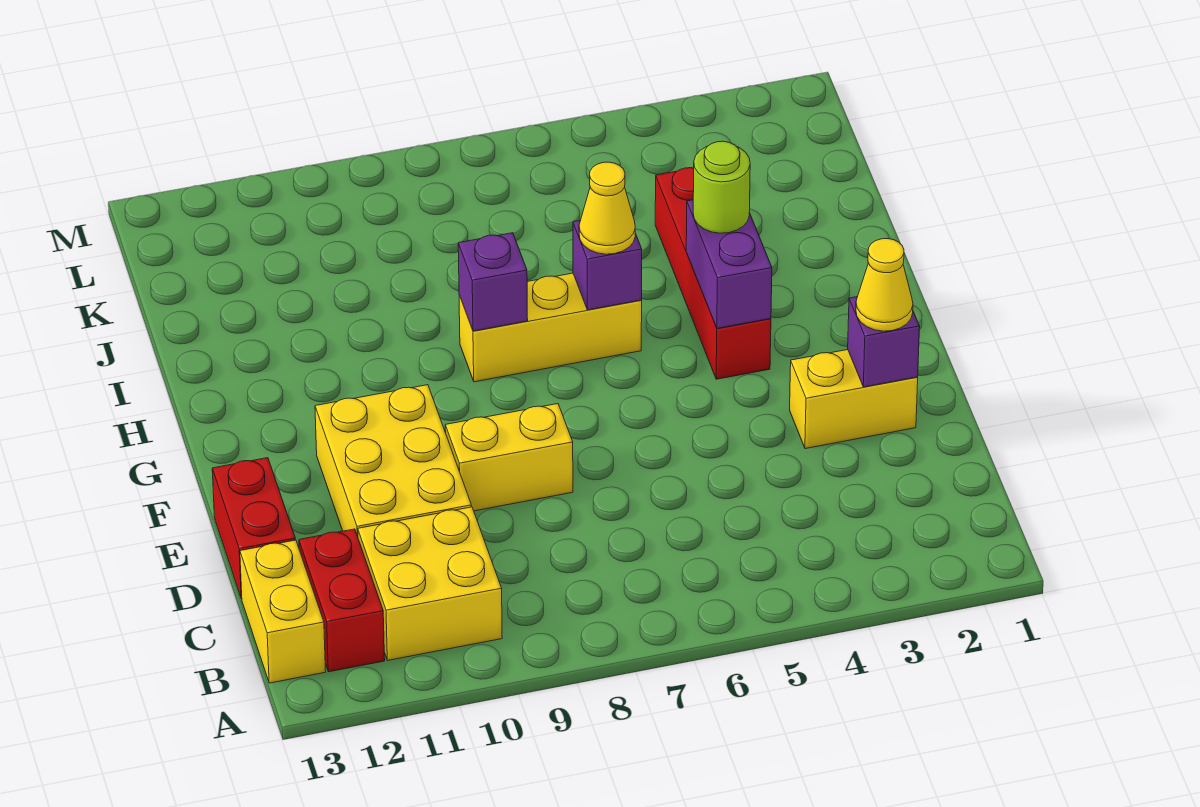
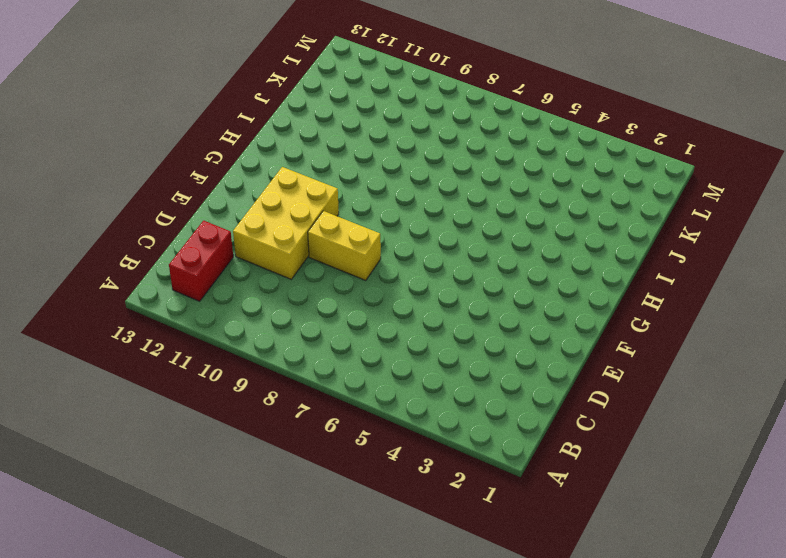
none -> yellow 2x2 brick [358,507,502,660]
none -> yellow 1x2 brick [240,540,326,683]
none -> red 1x2 brick [212,458,295,599]

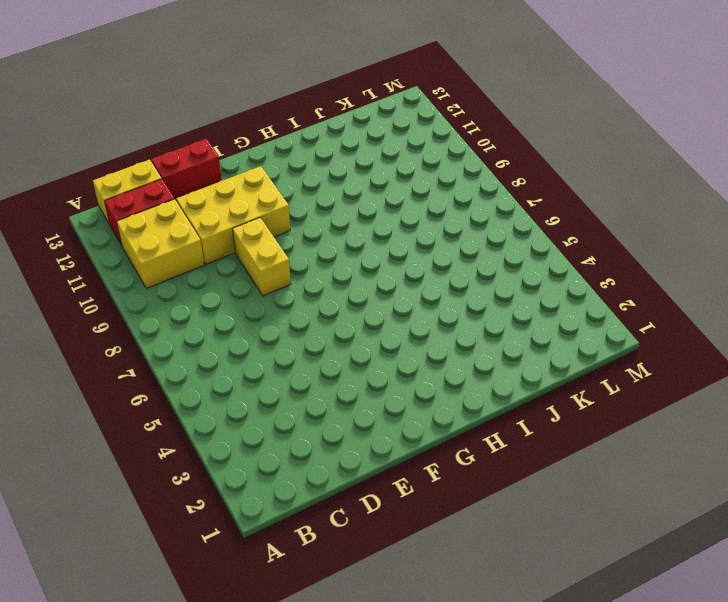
none -> yellow 1x2 brick [790,350,918,449]
none -> red 1x4 brick [655,168,771,379]
none -> yellow 1x3 brick [459,273,642,382]

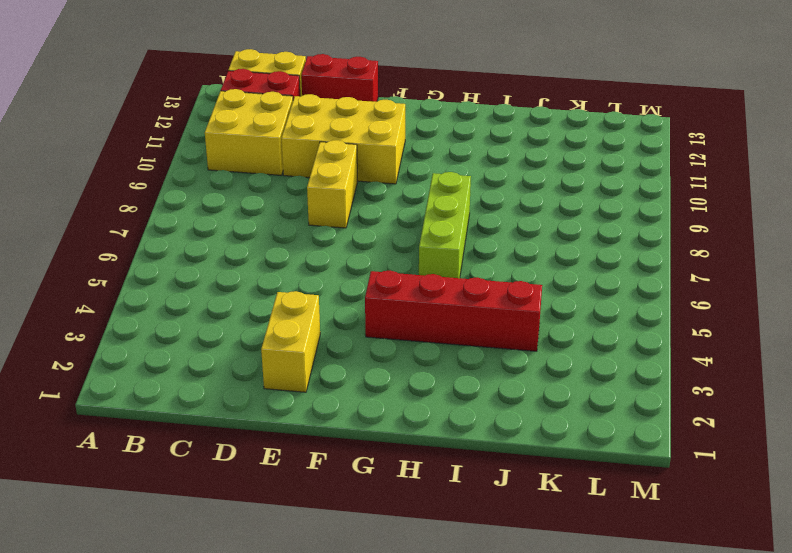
lime 1x3 brick [419,172,471,278] -> yellow 1x3 brick [459,273,642,382]
none -> purple 1x1 brick [848,297,920,387]
none -> purple 1x2 brick [686,200,772,328]
none -> purple 1x1 brick [573,221,642,310]

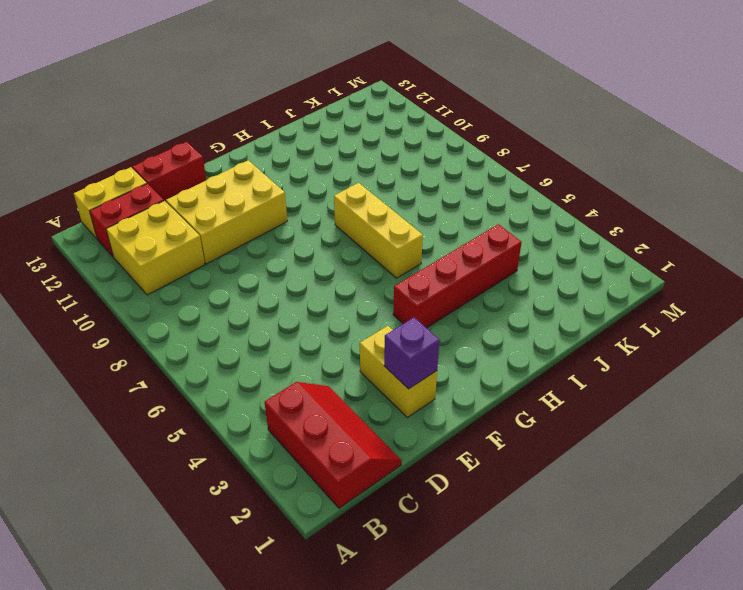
red 2x3 slope [265,382,402,508] -> none
none -> yellow 1x2 brick [445,404,573,511]
none -> purple 1x2 brick [686,200,772,328]
none -> purple 1x1 brick [573,221,642,310]

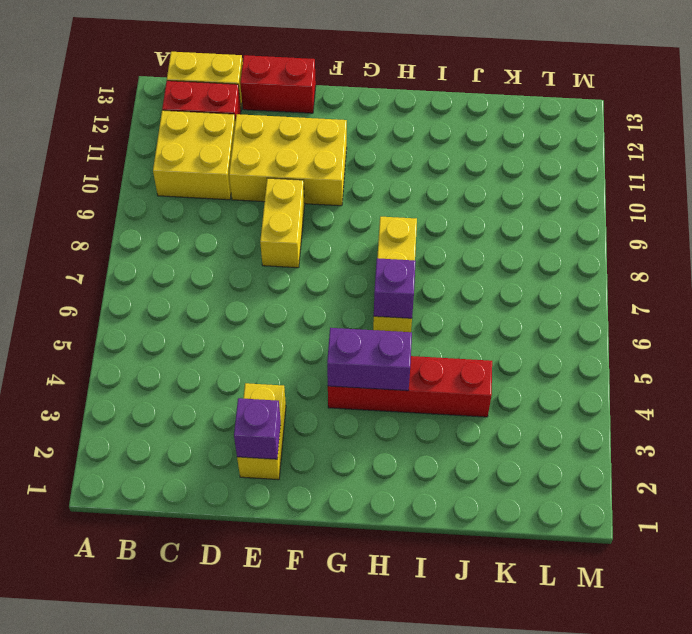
none -> purple 1x1 brick [458,233,528,331]
none -> yellow 1x1 cone [856,239,913,331]
none -> lime 1x1 round brick [693,141,750,233]

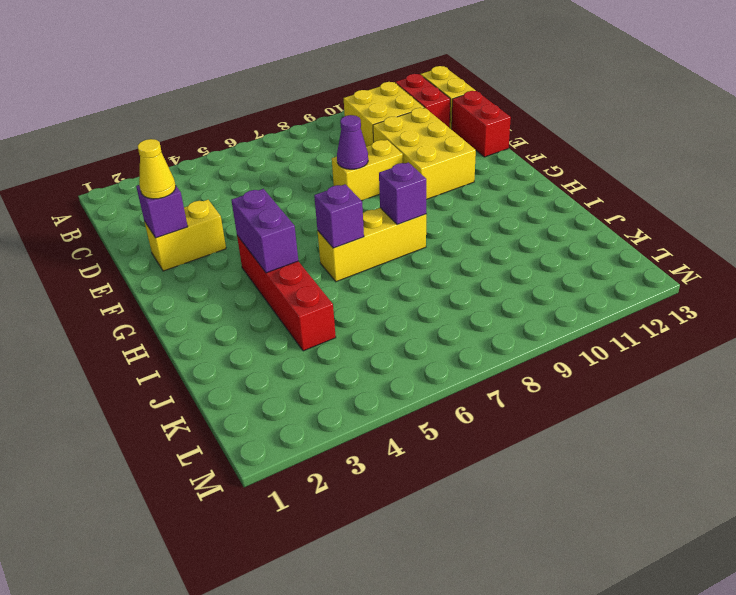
purple 1x1 cone [337,115,368,169] -> none
none -> lime 1x1 round brick [693,141,750,233]
none -> yellow 1x1 cone [579,162,635,254]

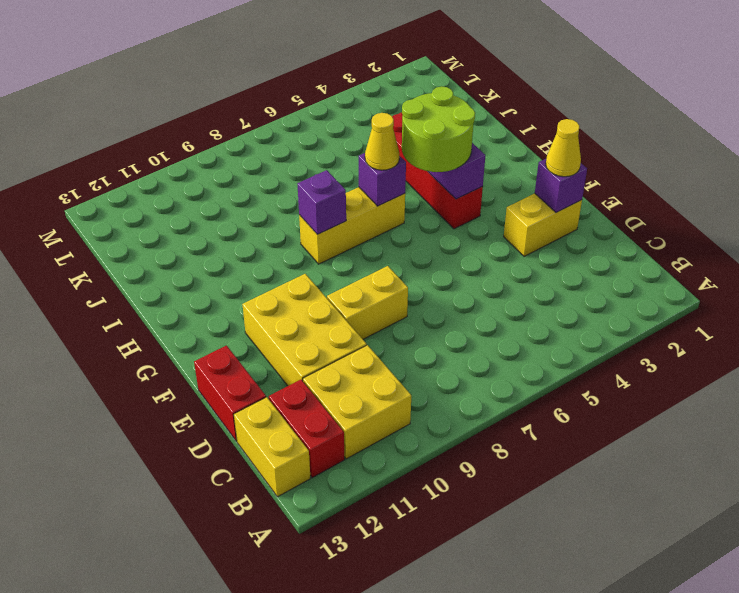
lime 2x2 round brick [402,86,475,172] -> lime 1x1 round brick [693,141,750,233]

